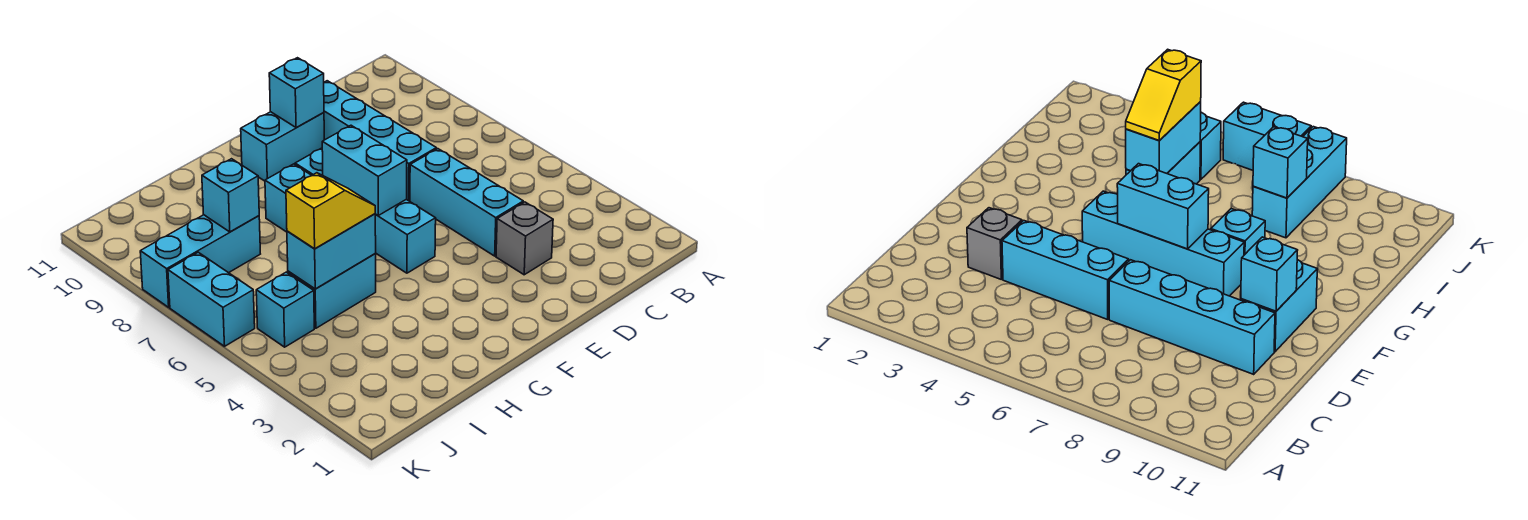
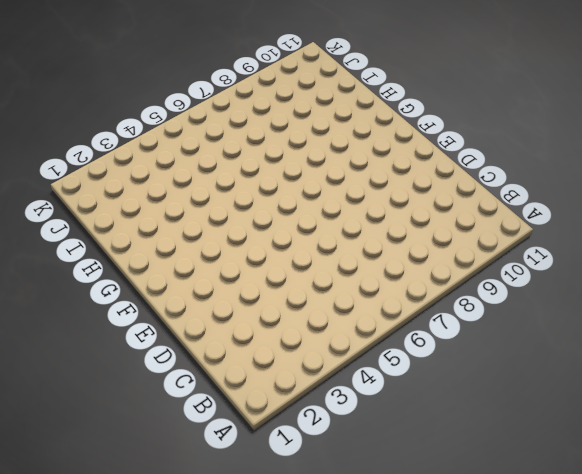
none -> grey 1x1 brick [496,202,553,275]
none -> cyan 1x3 brick [410,149,523,256]
none -> cyan 1x4 brick [324,81,436,201]

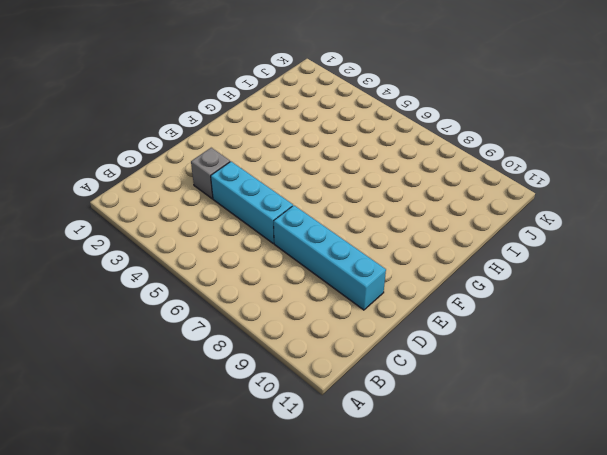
none -> cyan 1x2 brick [241,112,324,181]
none -> cyan 1x4 brick [295,148,436,273]
none -> cyan 1x1 brick [265,164,312,232]

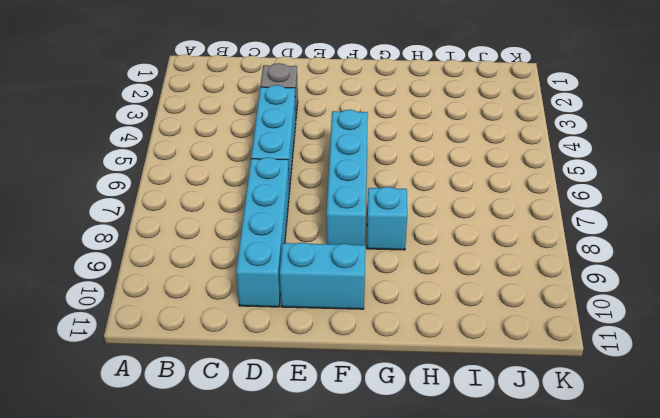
none -> cyan 1x2 brick [288,254,376,328]
none -> cyan 1x3 brick [140,215,260,307]
none -> cyan 1x1 brick [256,272,314,347]

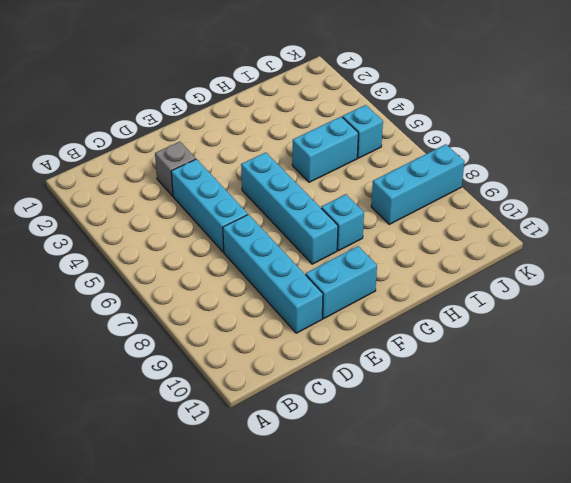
none -> cyan 1x2 brick [168,252,255,346]
none -> cyan 1x1 brick [269,58,324,128]
none -> cyan 1x2 brick [322,125,407,215]

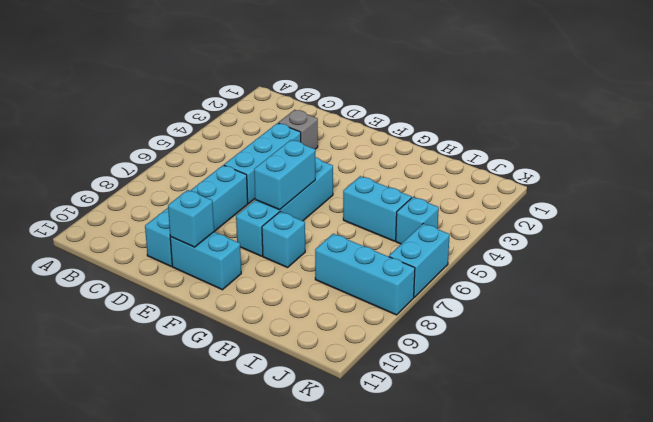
none -> cyan 1x2 brick [287,214,376,289]
none -> cyan 1x1 brick [202,159,259,232]
none -> yellow 1x2 slope [286,173,375,249]

